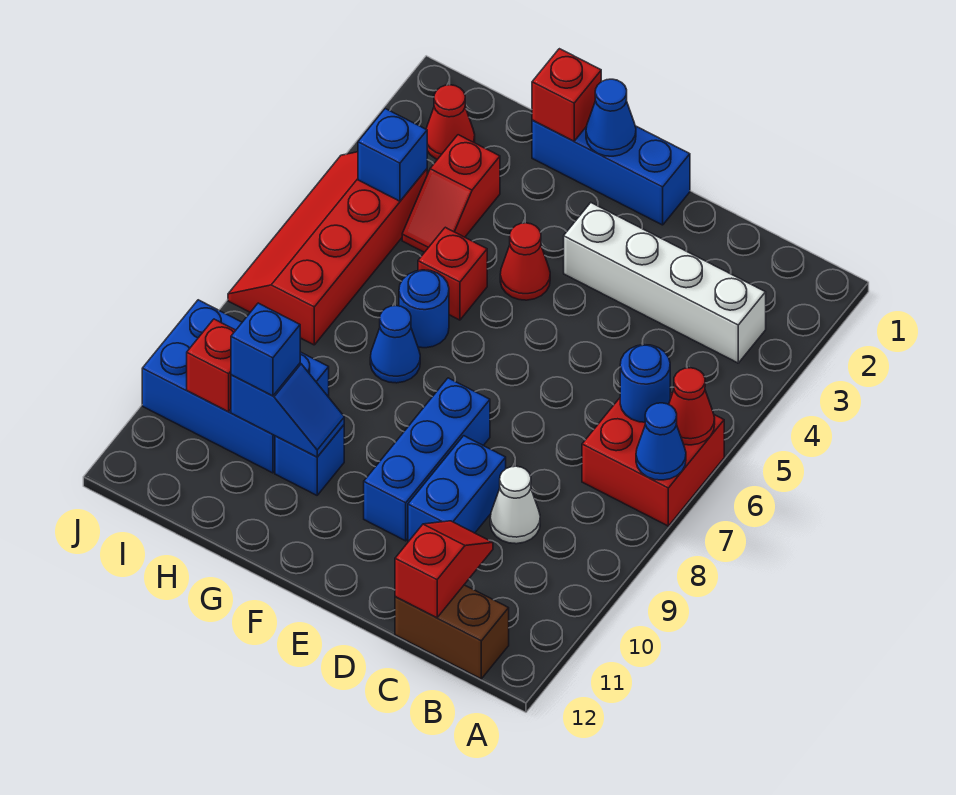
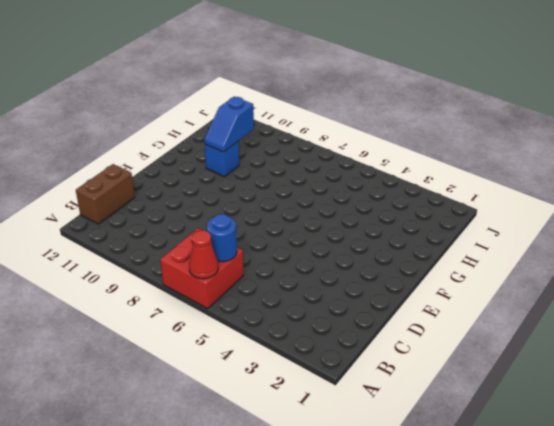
none -> white 1x4 brick [564,203,766,363]
none -> white 1x1 cone [490,466,540,544]
none -> blue 1x2 brick [408,436,506,542]

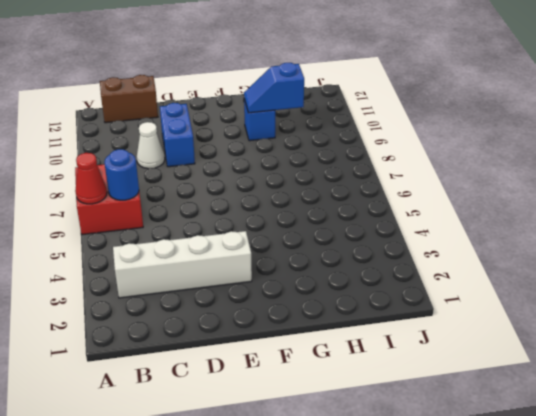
none -> blue 1x3 brick [532,120,690,225]
none -> blue 1x3 brick [364,378,490,541]
none -> red 1x1 cone [500,223,550,300]

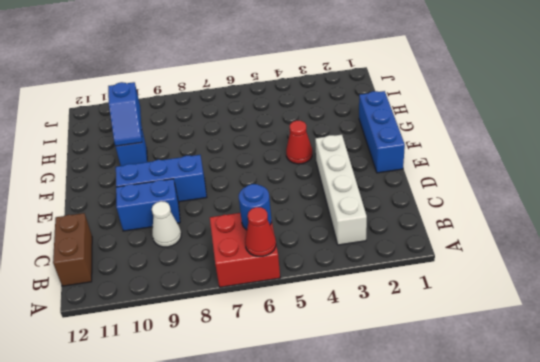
none -> red 1x1 brick [418,227,487,320]
none -> blue 1x1 round brick [399,270,449,348]
none -> blue 1x1 cone [370,306,420,383]

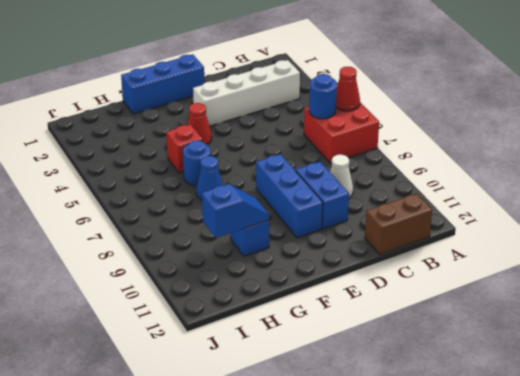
none -> red 1x2 slope [402,135,500,252]
none -> blue 2x3 brick [142,300,329,473]
none -> red 1x1 cone [426,85,475,159]

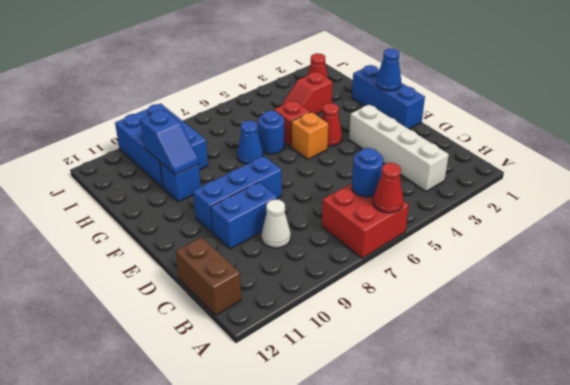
orange 1x1 brick [291,112,328,159] -> none
none -> red 2x4 slope [228,152,427,345]
none -> blue 1x1 cone [636,403,686,480]
none -> red 1x2 slope [395,521,493,618]

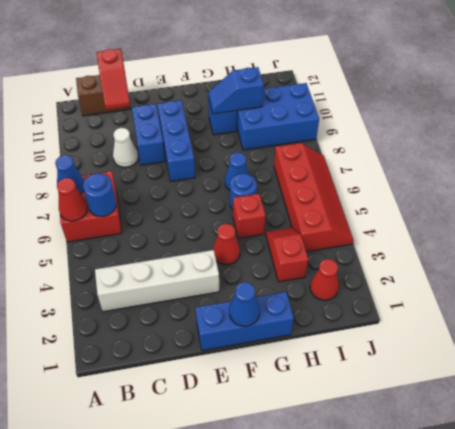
none -> red 1x1 brick [532,49,601,141]
none -> blue 1x1 brick [358,109,427,201]
none -> red 1x1 brick [187,319,236,412]

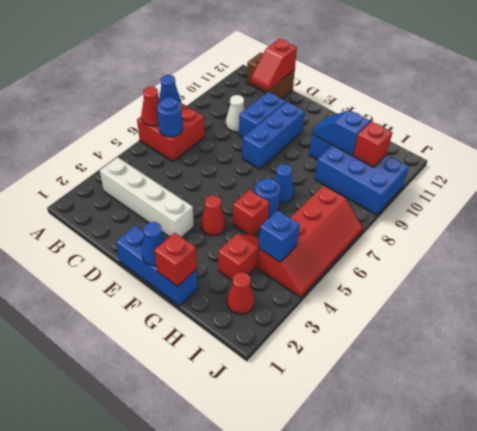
none -> blue 1x1 brick [231,303,300,396]

